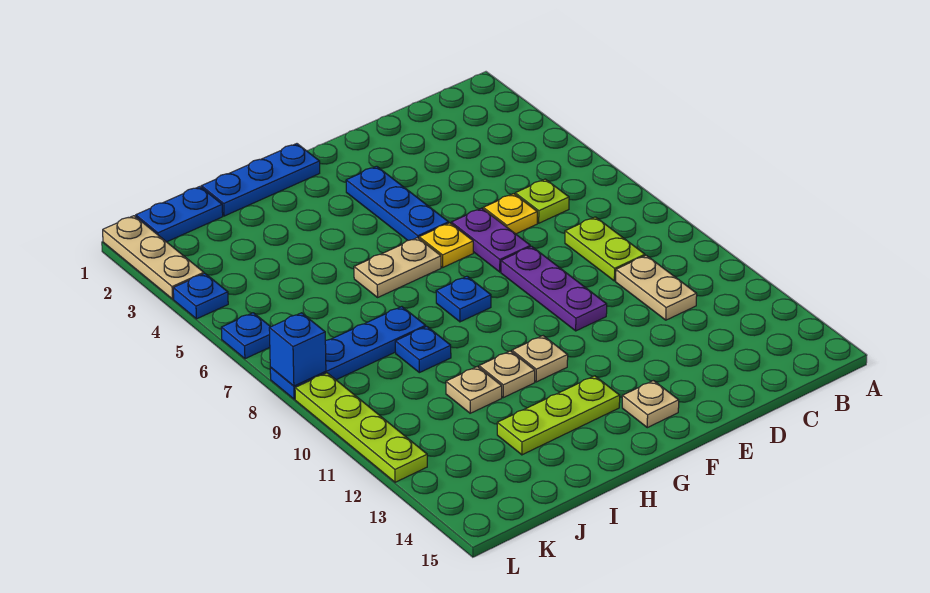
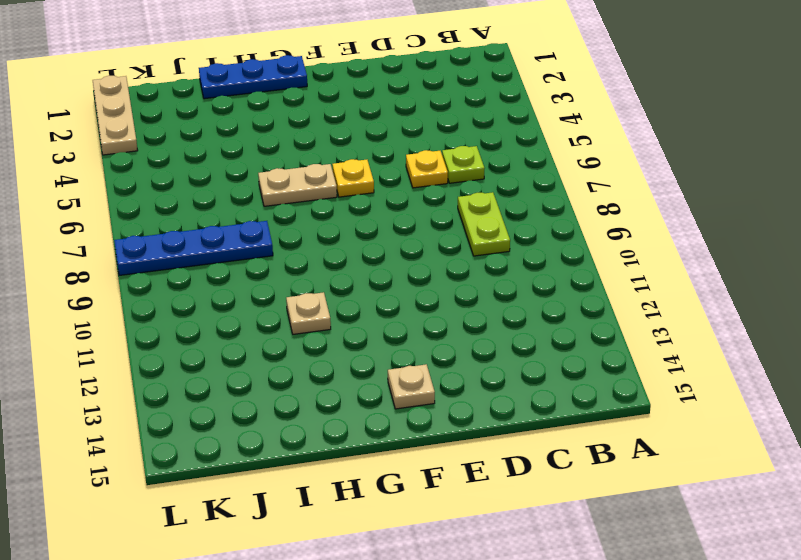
none -> tan 1x2 plate [616,255,697,320]
none -> purple 1x2 plate [451,208,530,272]
none -> purple 1x3 plate [501,246,607,331]

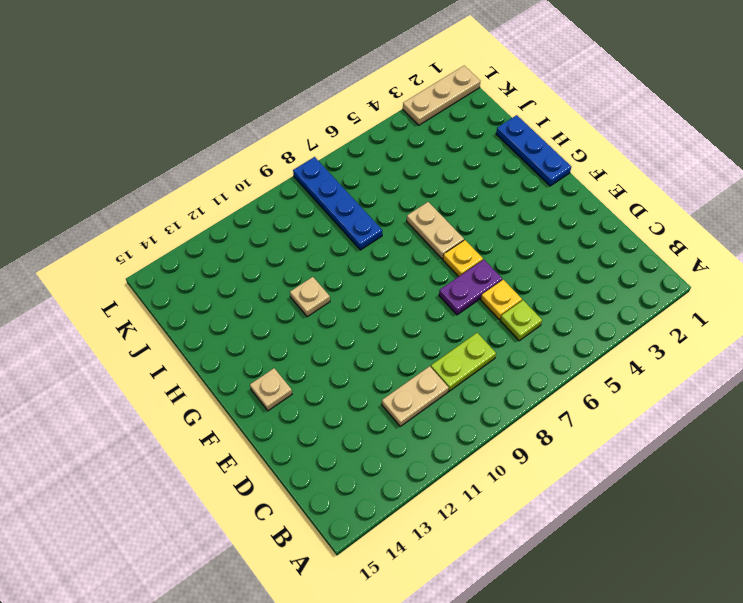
none -> purple 1x3 plate [501,246,607,331]
none -> blue 1x3 plate [346,166,449,240]
none -> blue 1x1 plate [436,276,491,322]

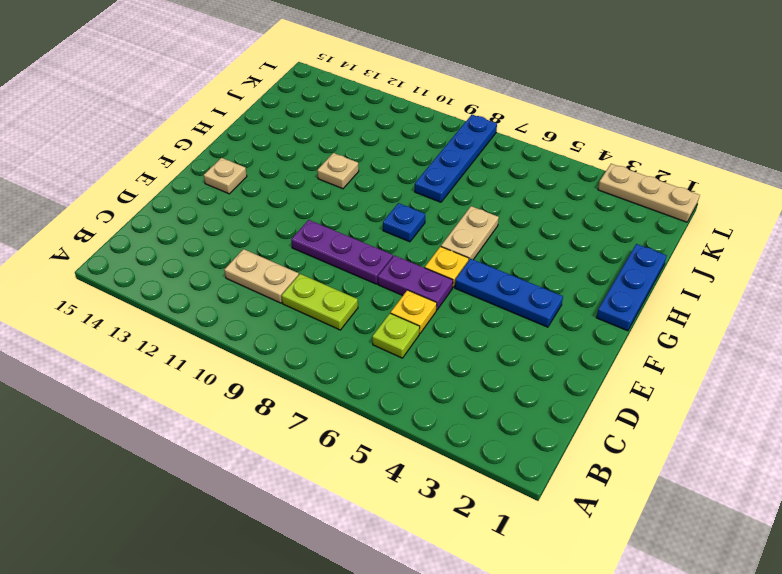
none -> tan 1x1 plate [512,336,568,382]
none -> lime 1x3 plate [497,376,620,455]
none -> blue 1x1 plate [395,326,451,373]

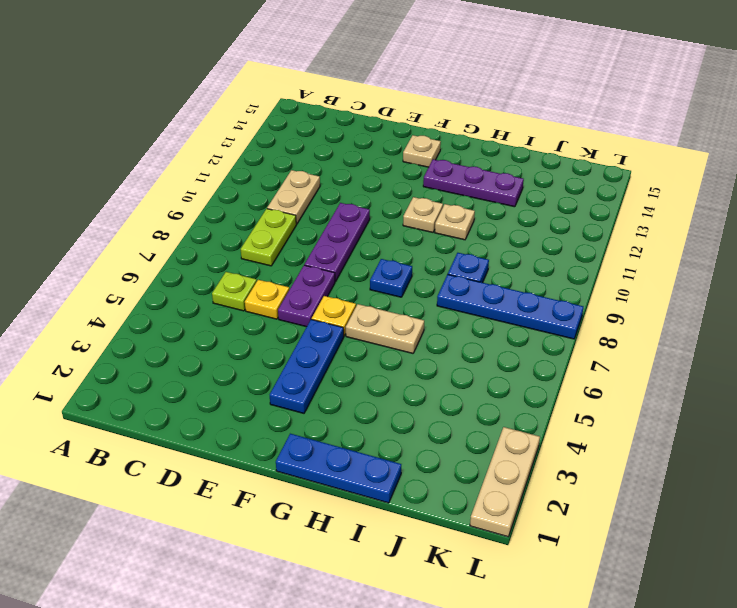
purple 1x3 plate [423,159,524,207] -> lime 1x3 plate [497,376,620,455]
none -> tan 1x1 plate [446,367,502,413]
none -> blue 1x2 plate [136,187,223,242]
none -> blue 1x1 plate [173,273,228,319]

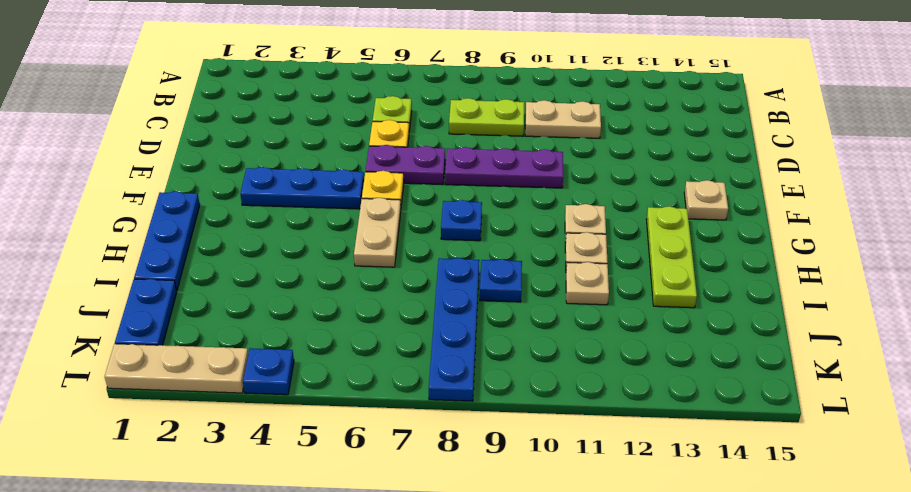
none -> blue 1x1 plate [221,313,270,359]
none -> lime 1x4 plate [295,373,427,482]
none -> blue 1x1 brick [269,313,326,386]

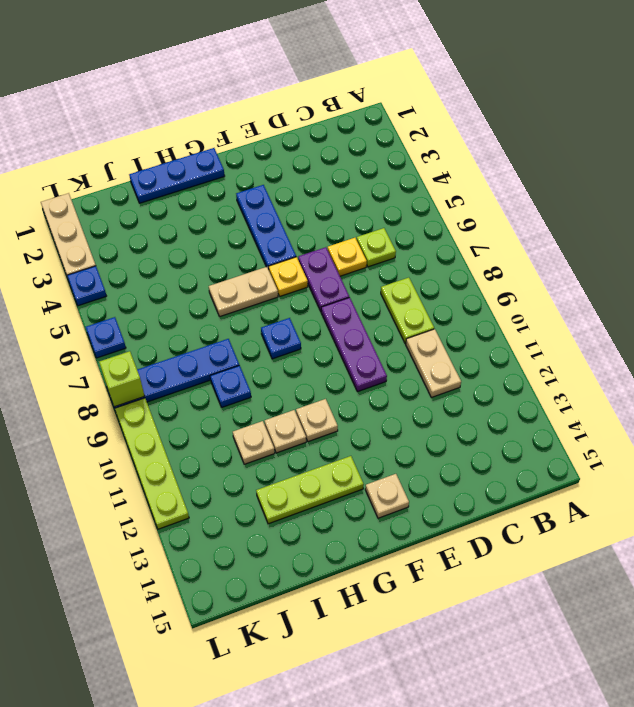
lime 1x1 brick [99,351,144,407] -> blue 1x1 brick [269,313,326,386]
none -> blue 1x2 plate [136,187,223,242]

